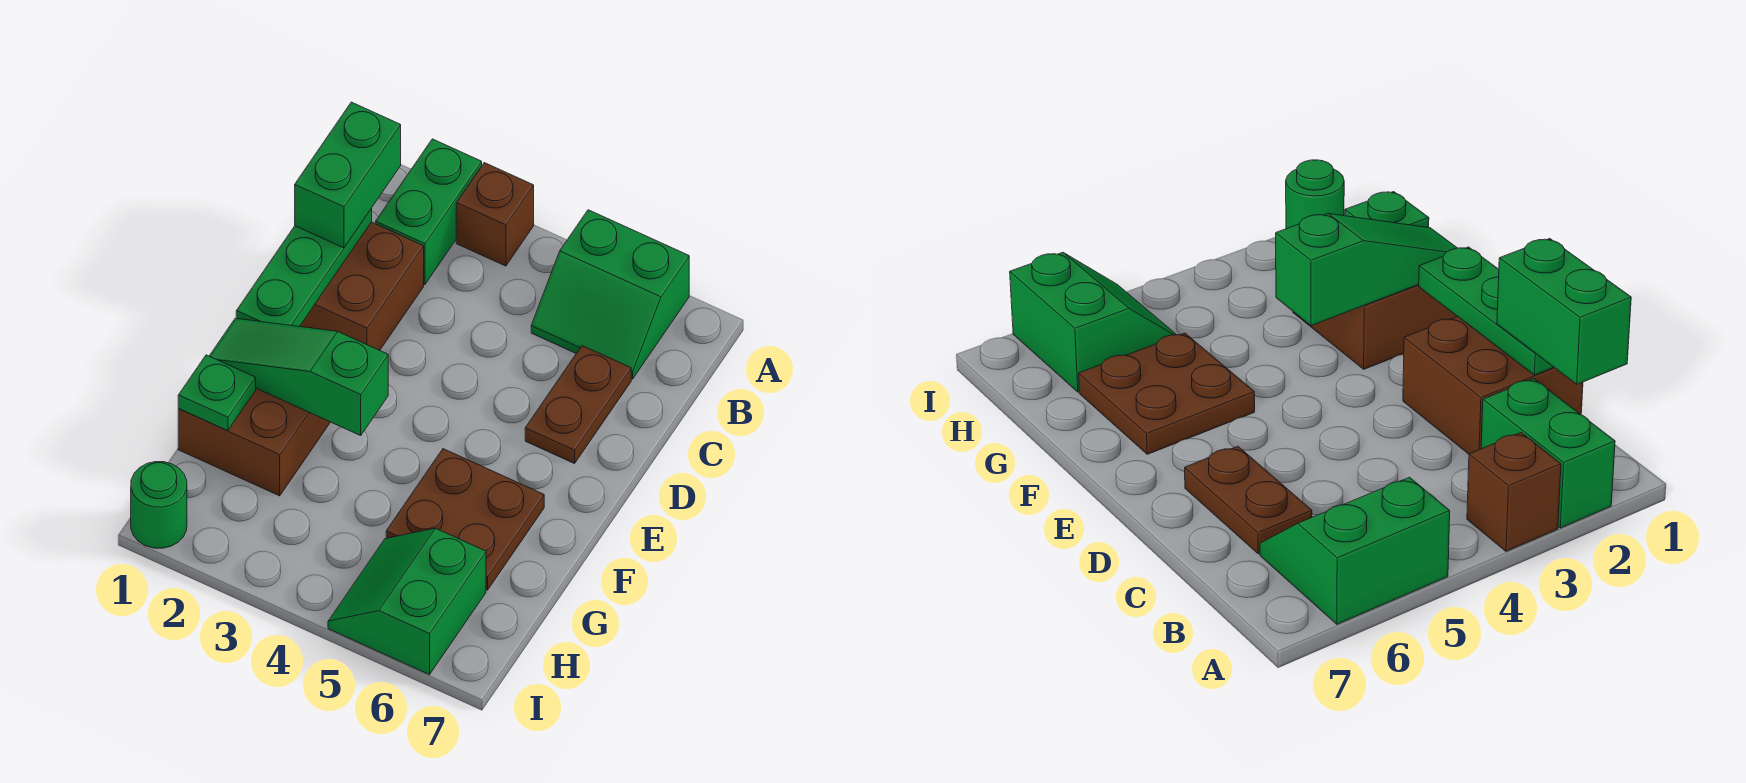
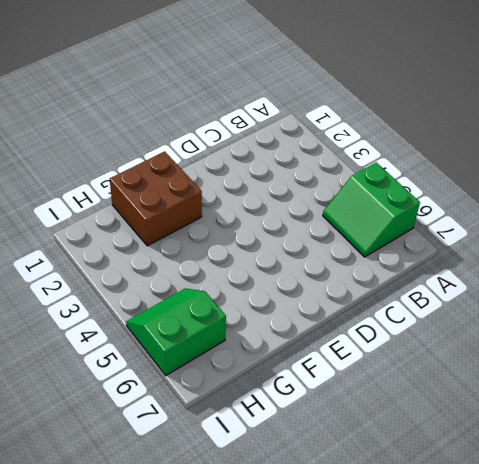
none -> green 1x2 brick [376,139,482,285]
none -> brown 1x1 brick [456,163,534,266]
none -> brown 2x2 brick [300,222,424,350]

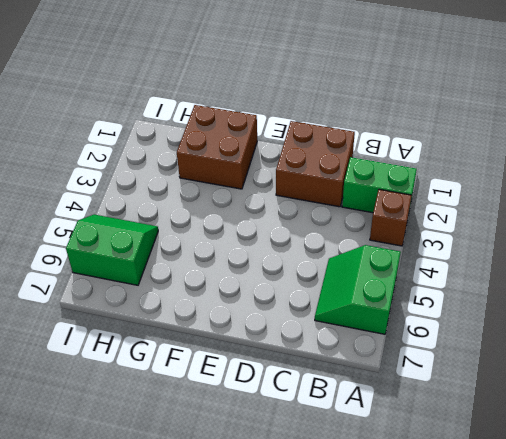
none -> brown 1x2 plate [525,346,631,464]
none -> brown 2x2 plate [386,449,544,590]
none -> green 1x1 round brick [131,462,187,548]

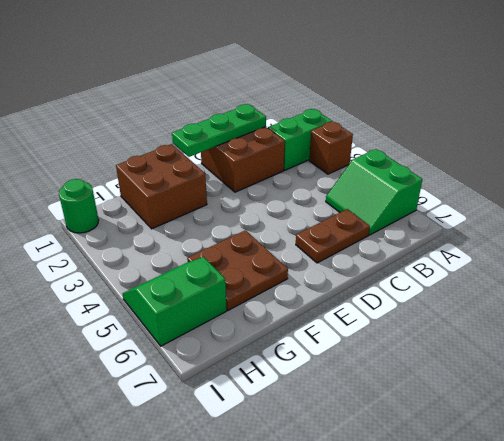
none -> green 1x3 slope [210,318,388,436]
none -> green 1x1 plate [178,355,256,431]
none -> green 1x2 brick [295,102,401,248]

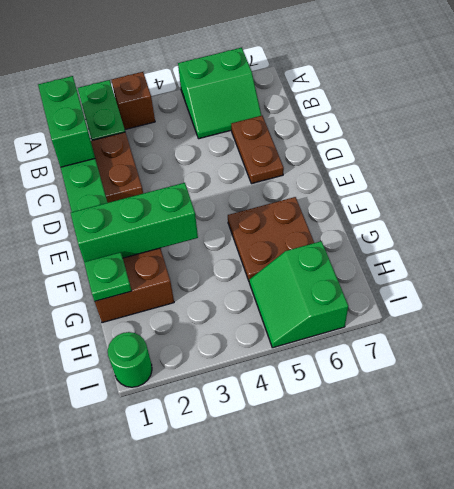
green 1x3 brick [71,183,198,262] -> green 1x3 slope [210,318,388,436]

